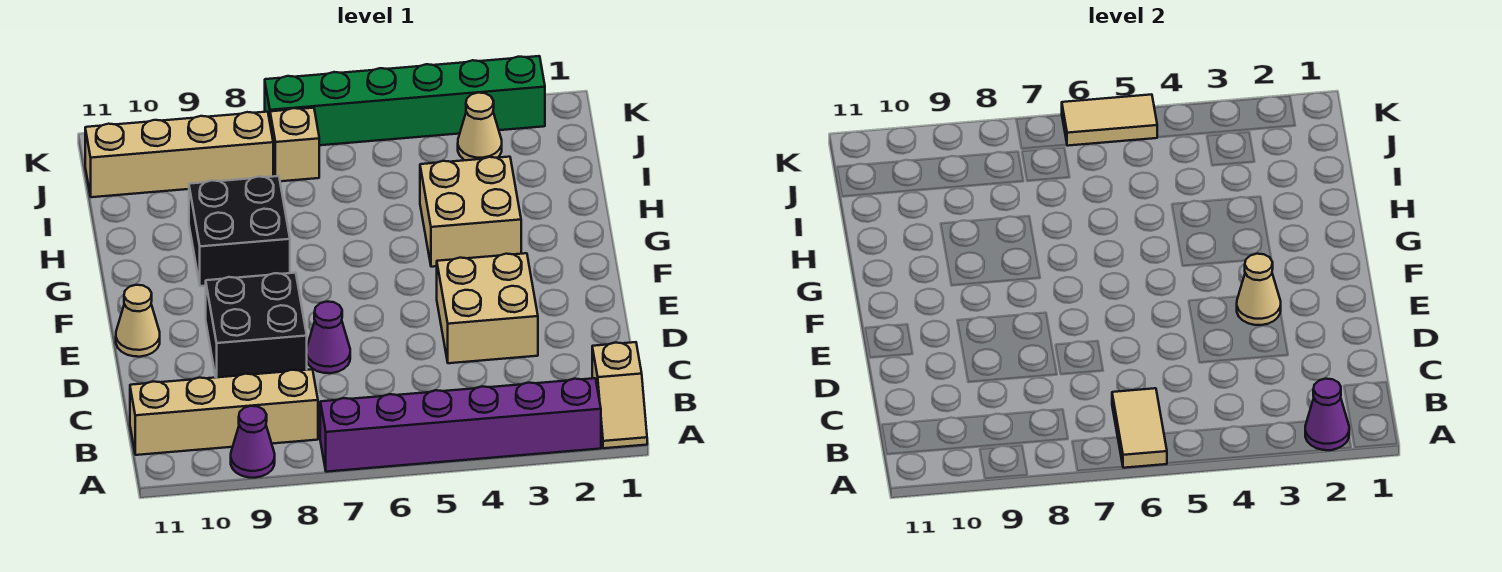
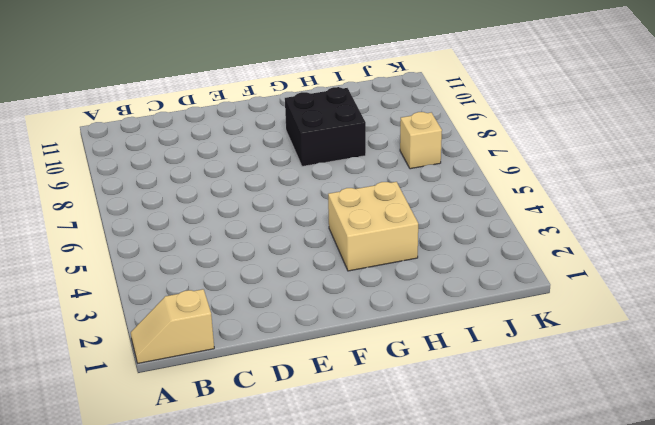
none -> purple 1x6 brick [320,378,601,472]
none -> purple 1x1 cone [231,406,275,478]
none -> tan 1x4 brick [130,369,318,455]

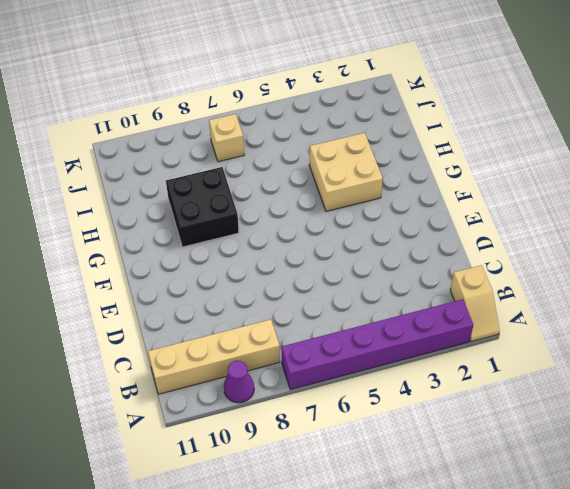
none -> tan 2x2 brick [437,253,538,363]
none -> purple 1x1 cone [307,302,350,373]
none -> black 2x2 brick [206,273,307,377]

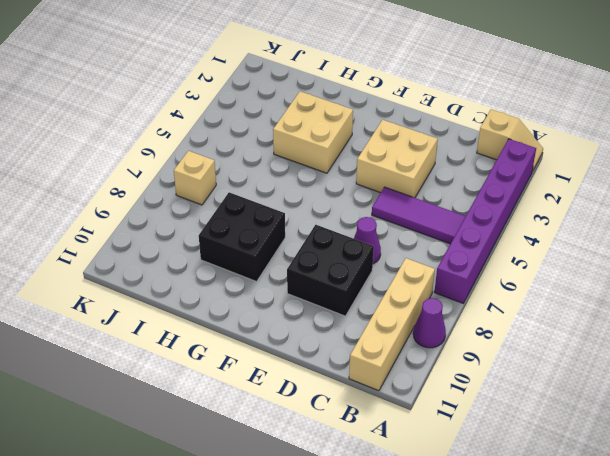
purple 1x3 tile [372,187,466,244] -> none
none -> tan 1x1 cone [116,285,160,357]
none -> tan 1x1 cone [458,93,502,160]
none -> tan 1x4 brick [85,112,273,197]

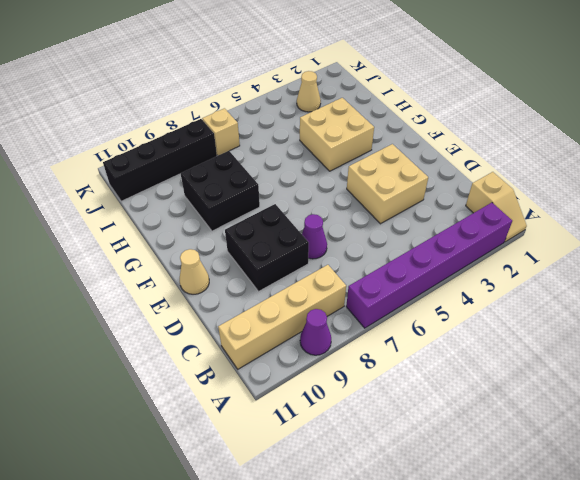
black 1x4 brick [103,119,217,201] -> tan 1x4 brick [85,112,273,197]
none -> green 1x6 brick [265,56,545,145]
none -> purple 1x1 cone [1305,379,1349,450]
none -> tan 1x2 tile [1112,388,1167,468]

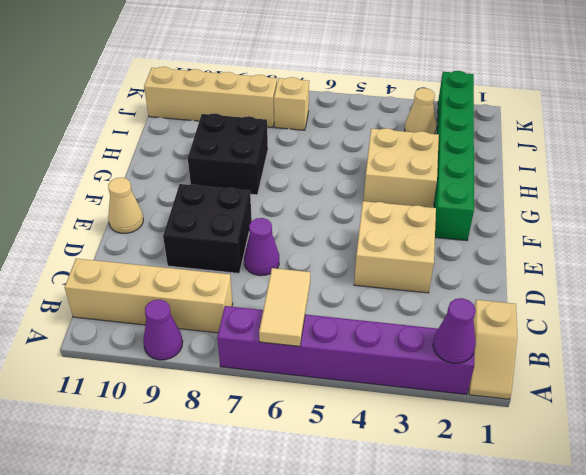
green 1x6 brick [434,71,474,241] -> green 1x6 brick turned to [265,56,545,145]
none -> tan 1x1 cone [1237,254,1281,325]
none -> tan 1x2 tile [1062,94,1158,146]

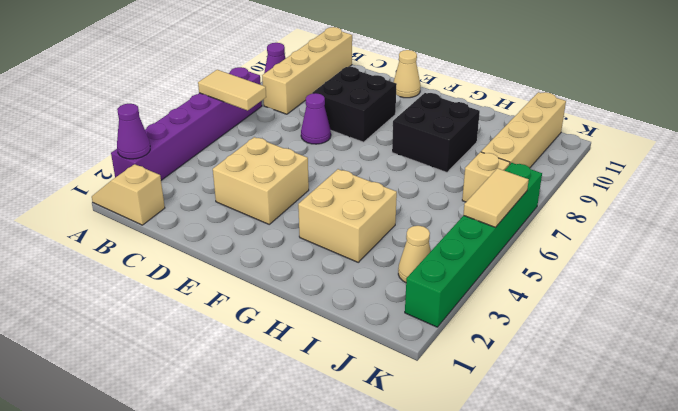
none -> tan 1x1 cone [1237,254,1281,325]

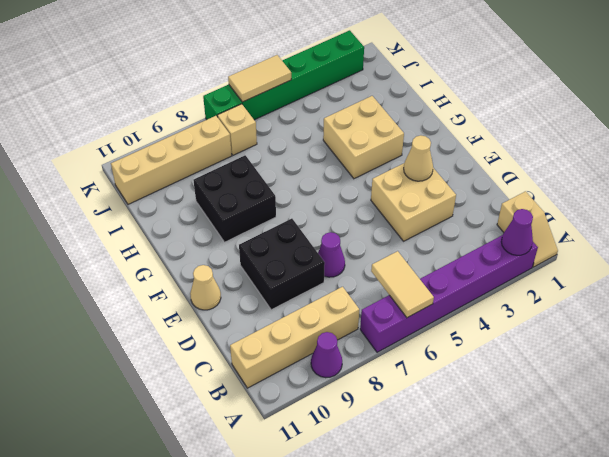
none -> tan 1x1 cone [458,93,502,160]

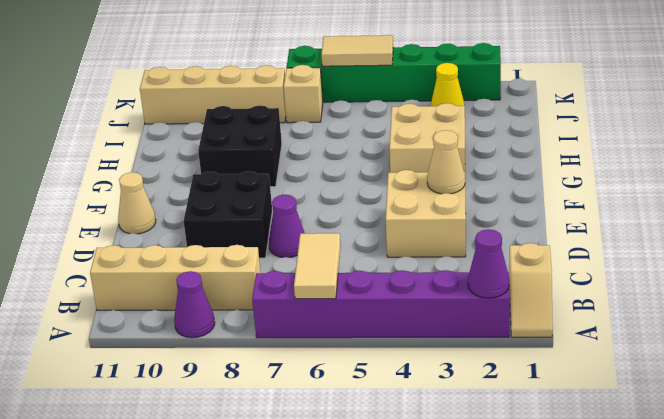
yellow 1x1 cone [430,63,465,106] -> tan 1x1 cone [458,93,502,160]

